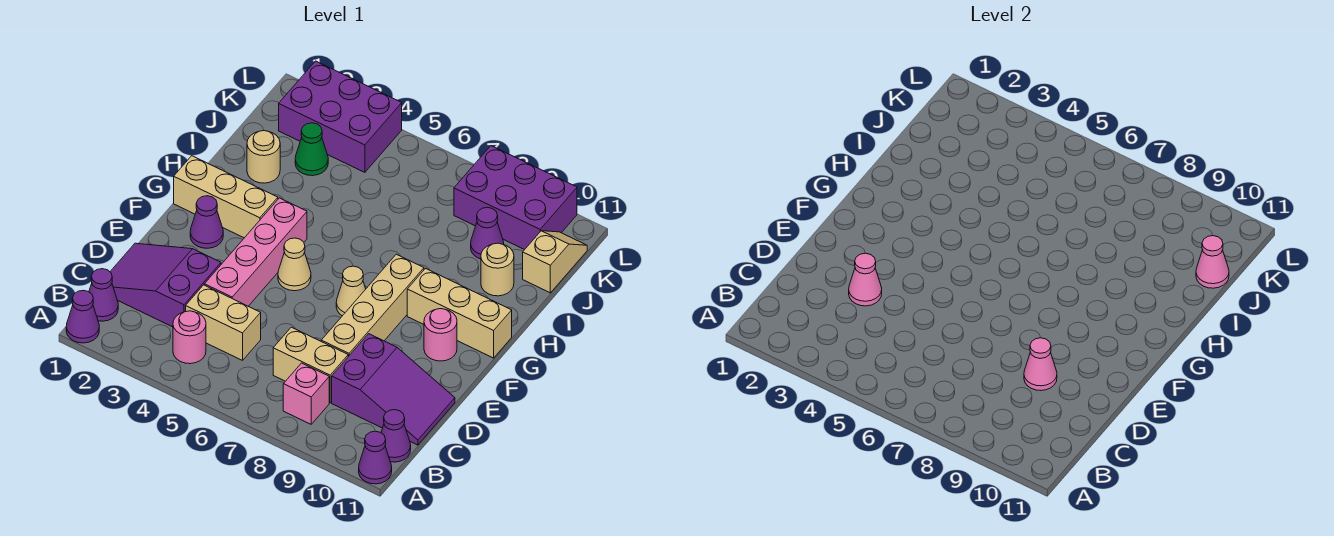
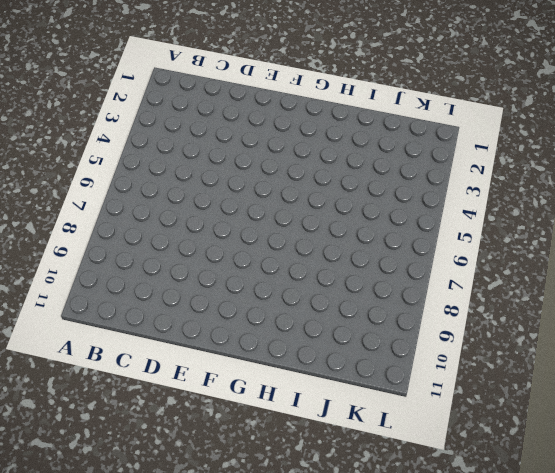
none -> purple 1x1 cone [66,290,99,343]
none -> purple 1x1 cone [359,431,392,484]
none -> purple 1x1 cone [89,269,118,321]

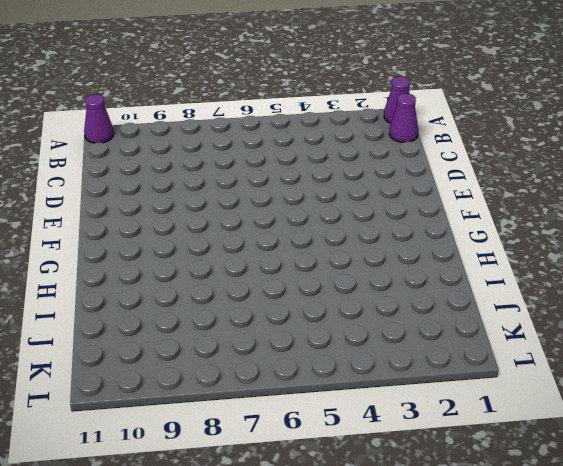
none -> pink 1x1 round brick [173,311,206,364]
none -> pink 1x1 brick [283,363,329,424]
none -> purple 1x1 cone [381,410,411,462]

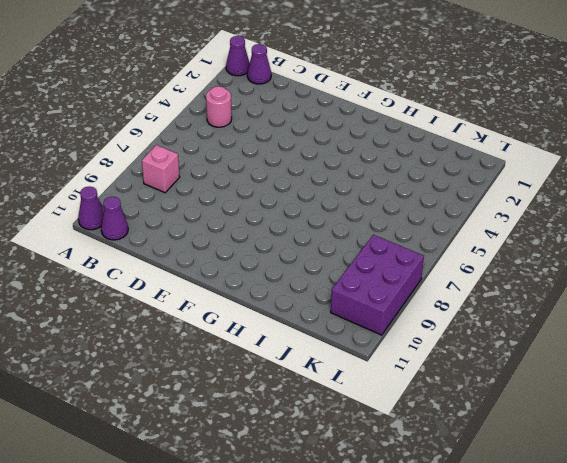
none -> purple 2x3 slope [110,243,221,327]
none -> tan 1x2 brick [186,285,261,360]
none -> tan 1x2 brick [273,327,348,403]

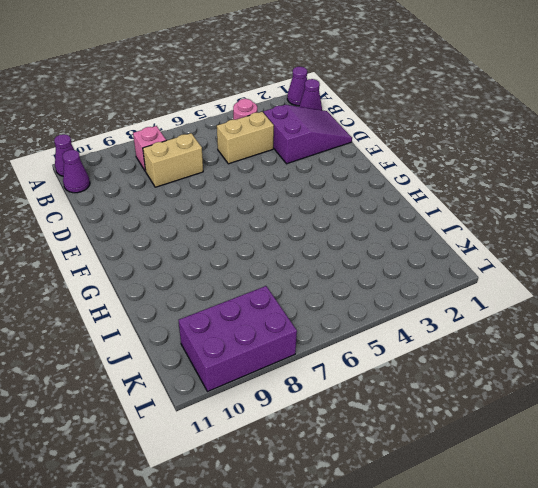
none -> purple 2x3 slope [332,334,455,445]
none -> pink 1x4 brick [204,198,307,306]
none -> tan 1x4 brick [321,254,424,357]

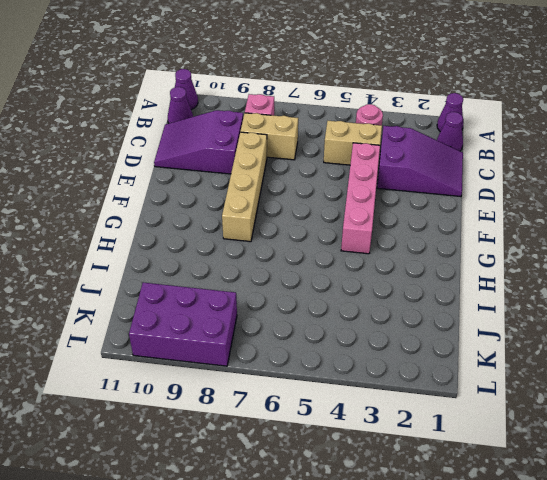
none -> purple 1x1 cone [190,196,223,248]
none -> tan 1x1 cone [278,238,311,291]
none -> tan 1x1 cone [336,266,366,316]

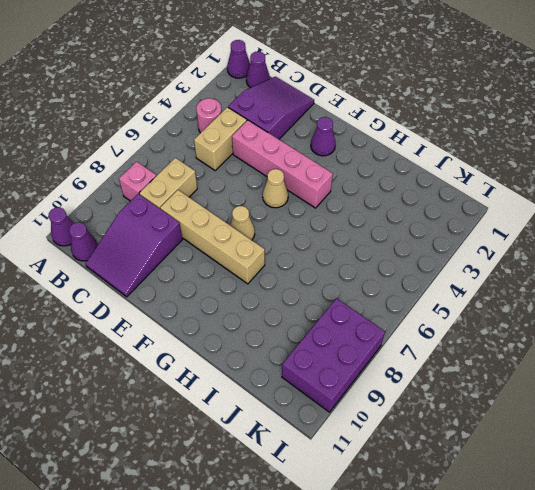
none -> pink 1x1 round brick [424,309,457,361]
none -> tan 1x3 brick [174,156,278,238]
none -> tan 1x3 brick [407,269,512,358]

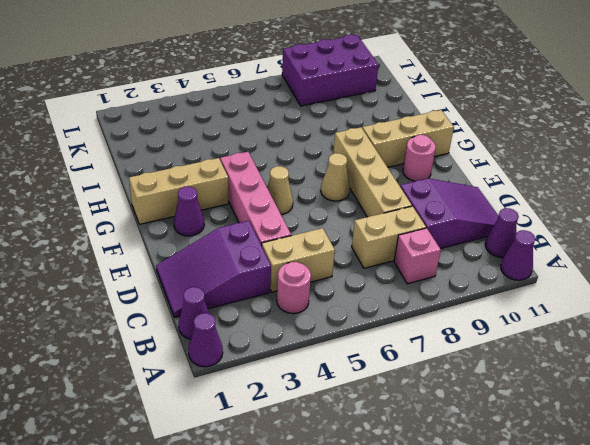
none -> tan 1x1 round brick [247,131,280,183]
none -> tan 1x1 round brick [481,243,514,296]
none -> green 1x1 cone [295,123,328,176]

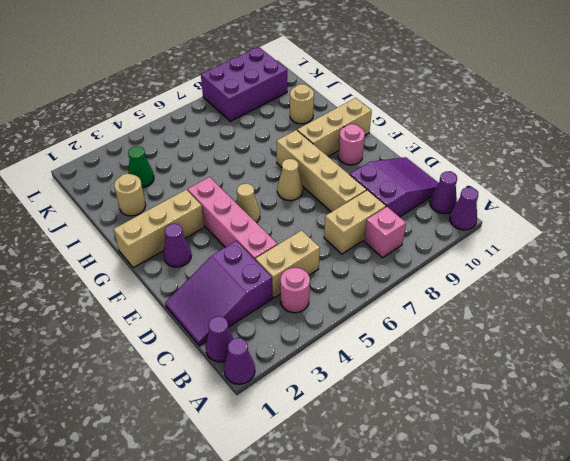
none -> purple 1x1 cone [471,207,504,259]
none -> tan 1x2 slope [523,231,587,293]
none -> purple 2x3 brick [279,61,402,172]

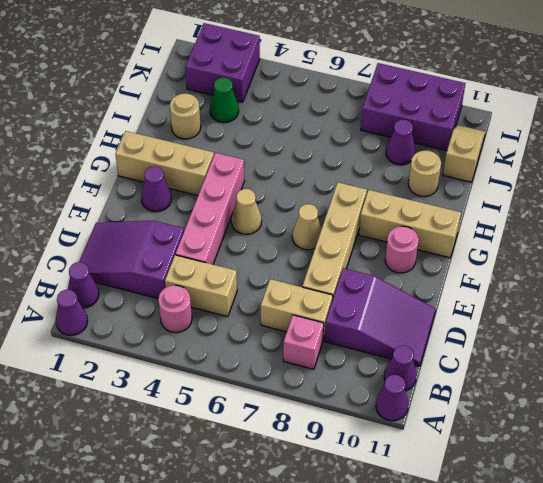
purple 2x2 brick [185,23,260,102] -> purple 2x3 brick [279,61,402,172]
none -> pink 1x1 cone [849,253,882,306]
none -> pink 1x1 cone [1024,338,1057,391]
none -> pink 1x1 cone [1196,236,1229,288]

